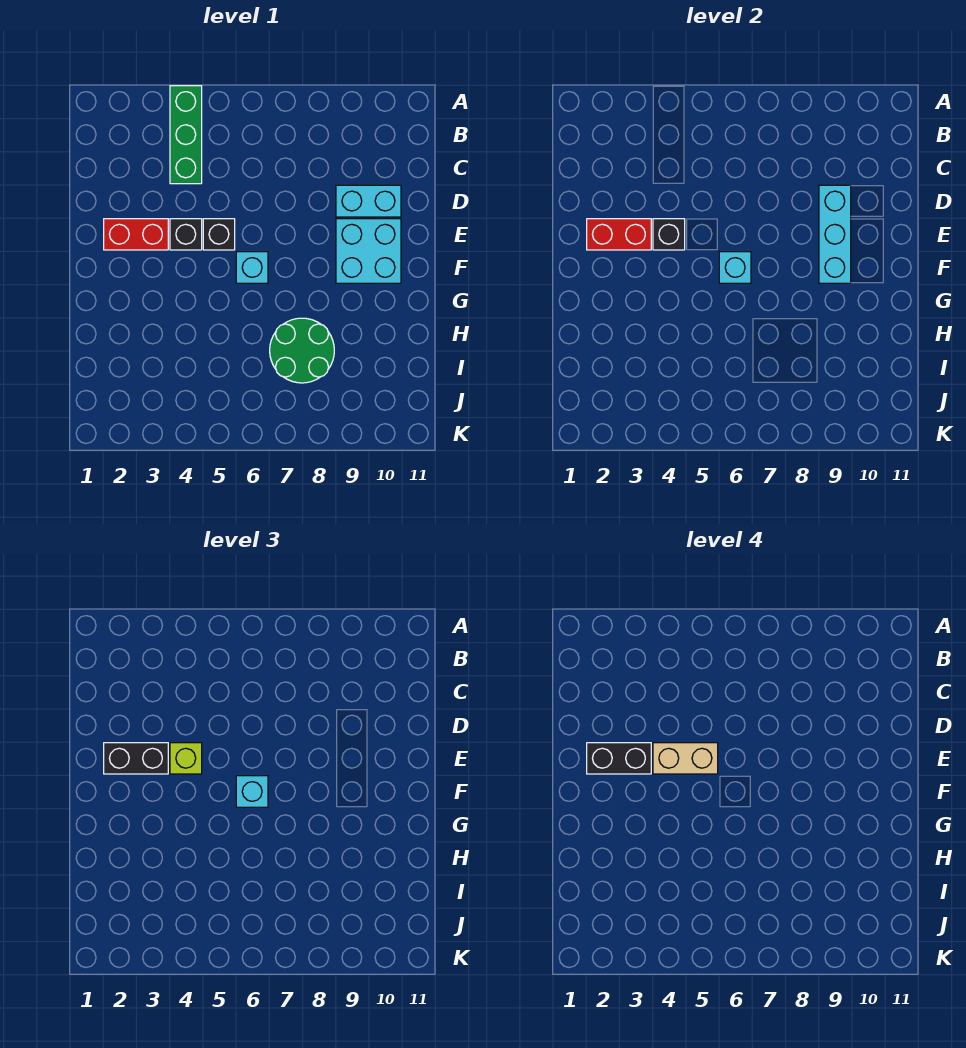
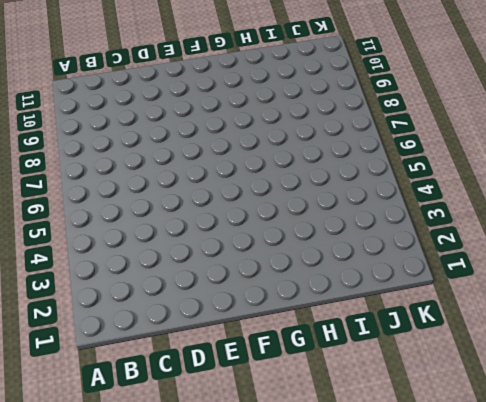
none -> green 1x3 brick [170,86,202,184]
none -> cyan 1x2 brick [336,185,401,217]
none -> red 1x2 brick [104,219,168,250]

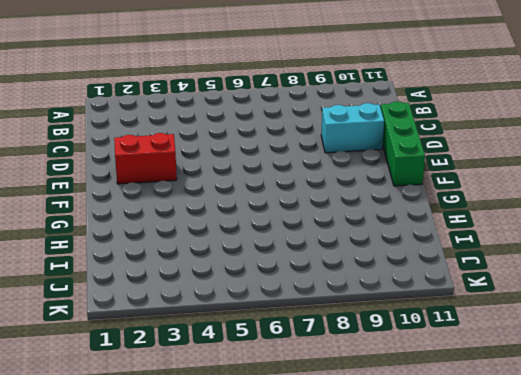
green 1x3 brick [381,101,425,186] -> green 1x3 brick moved to [170,86,202,184]
none -> black 1x1 brick [170,219,202,250]
none -> black 1x1 brick [203,219,235,250]
none -> cyan 2x2 brick [336,219,401,283]

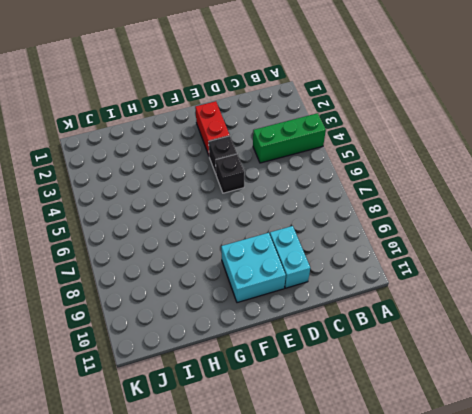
none -> cyan 1x1 brick [236,252,268,283]
none -> green 2x2 round brick [270,318,334,383]
none -> cyan 1x3 brick [819,185,851,283]

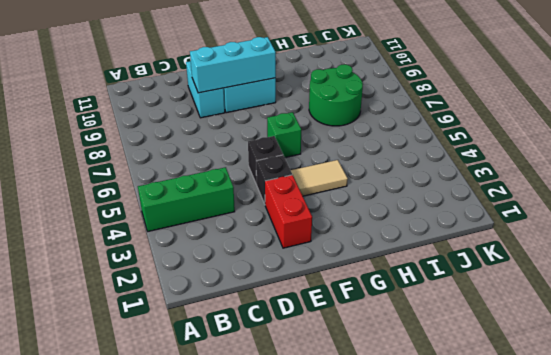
tan 1x2 tile [291,160,348,196] -> none
green 1x1 brick [267,112,301,157] -> cyan 1x1 brick [236,252,268,283]
none -> red 1x2 brick [587,219,651,250]
none -> black 1x1 brick [653,219,685,250]
none -> cyan 1x1 brick [719,252,751,283]

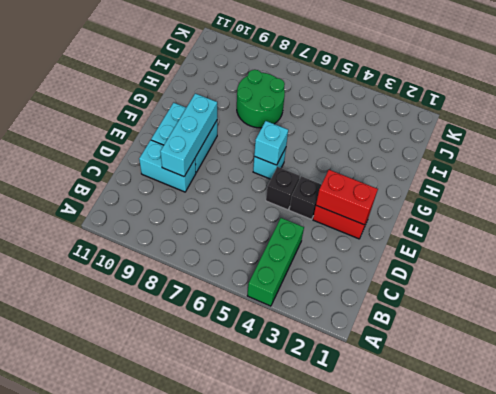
none -> black 1x1 brick [653,219,685,250]
none -> black 1x2 brick [104,743,168,774]
none -> lime 1x1 brick [170,743,202,774]

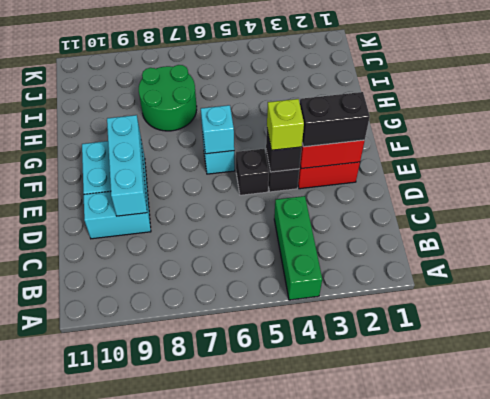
none -> cyan 1x1 brick [236,776,268,807]
none -> black 1x2 brick [587,743,651,774]
none -> tan 1x2 brick [653,743,718,774]

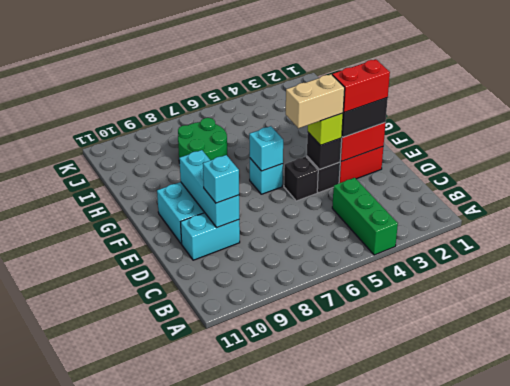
cyan 1x1 brick [203,155,239,203] -> cyan 1x1 brick moved to [236,776,268,807]
red 1x2 brick [332,59,390,112] -> black 1x2 brick [587,743,651,774]

